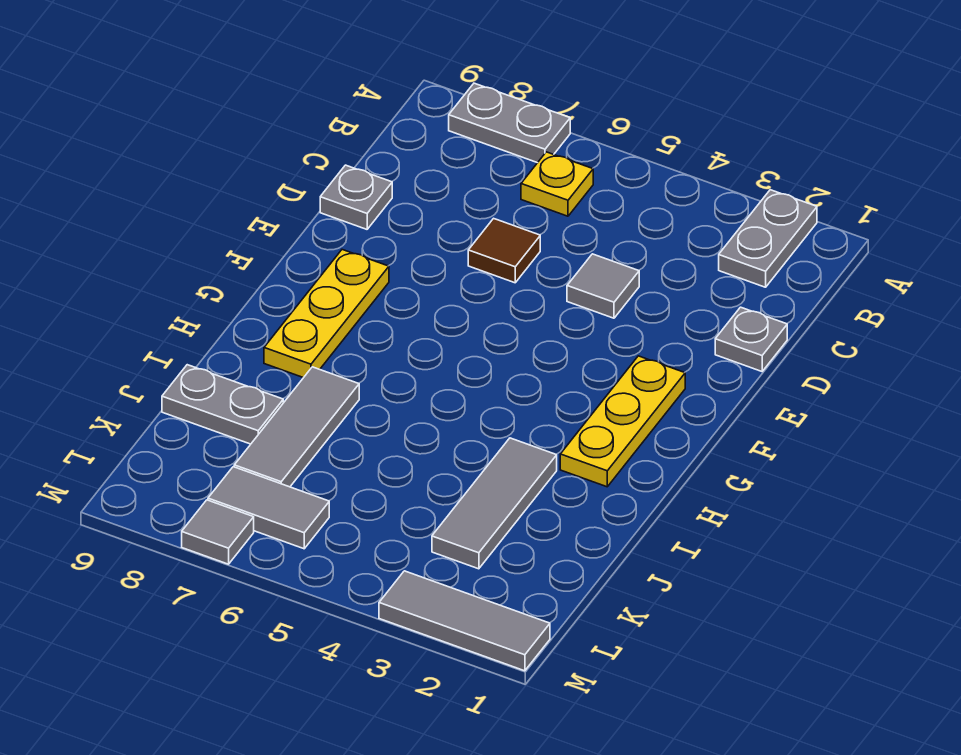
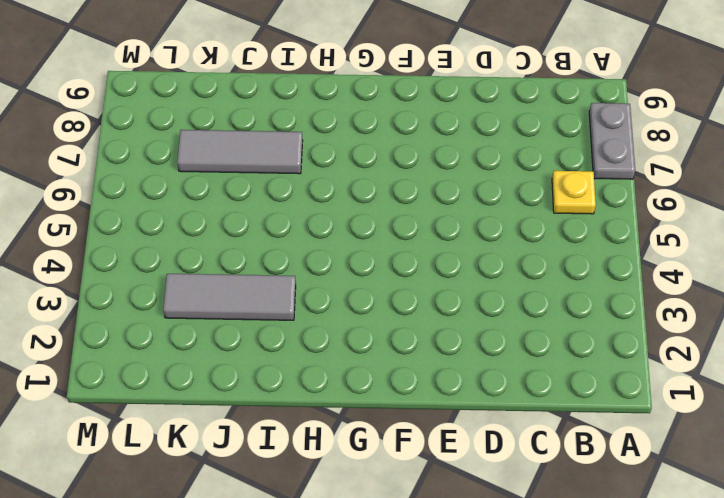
none -> grey 1x2 plate [719,190,817,287]
none -> grey 1x1 plate [715,307,787,371]
none -> grey 1x1 tile [567,254,639,318]

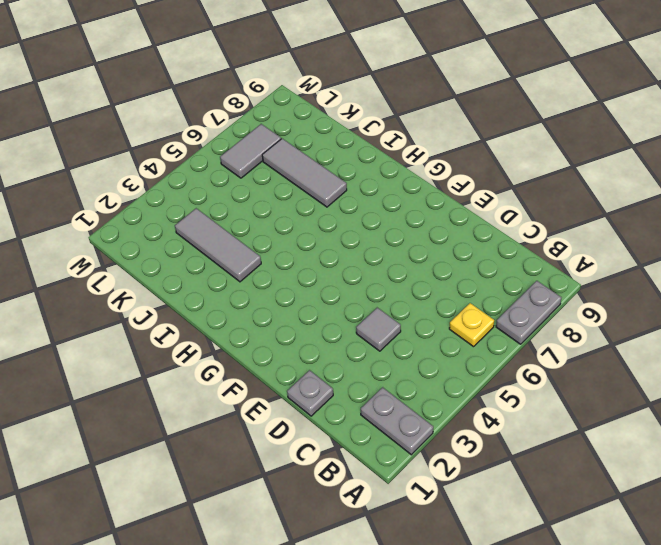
none -> brown 1x1 tile [468,218,540,283]
none -> grey 1x1 plate [320,165,392,229]
none -> yellow 1x3 plate [560,356,685,487]

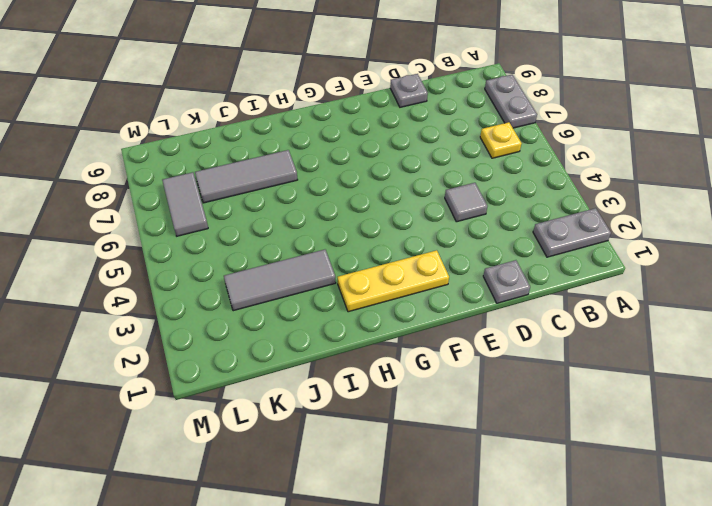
none -> brown 1x1 tile [468,218,540,283]
none -> yellow 1x3 plate [264,250,389,378]
none -> grey 1x2 plate [162,365,283,444]

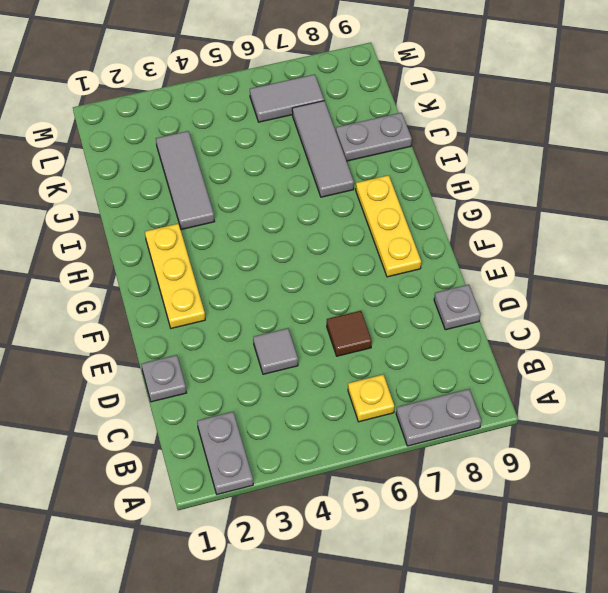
none -> grey 1x3 tile [379,571,550,671]
none -> grey 1x1 tile [182,500,254,564]

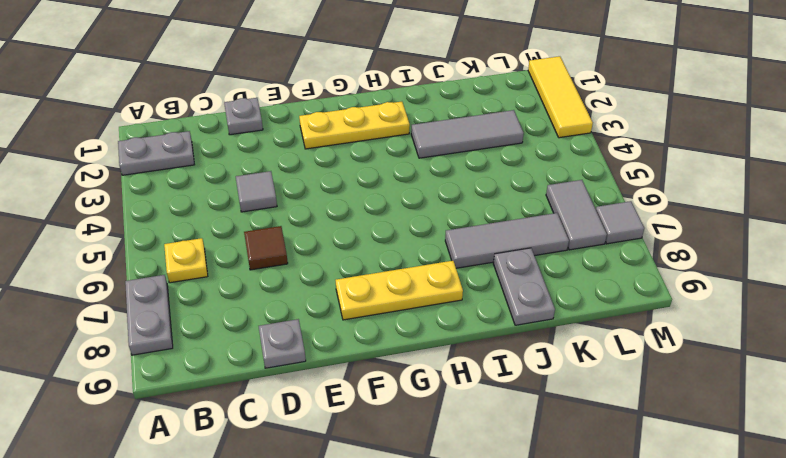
yellow 1x3 tile [528,56,593,138] -> grey 1x3 tile [379,571,550,671]

